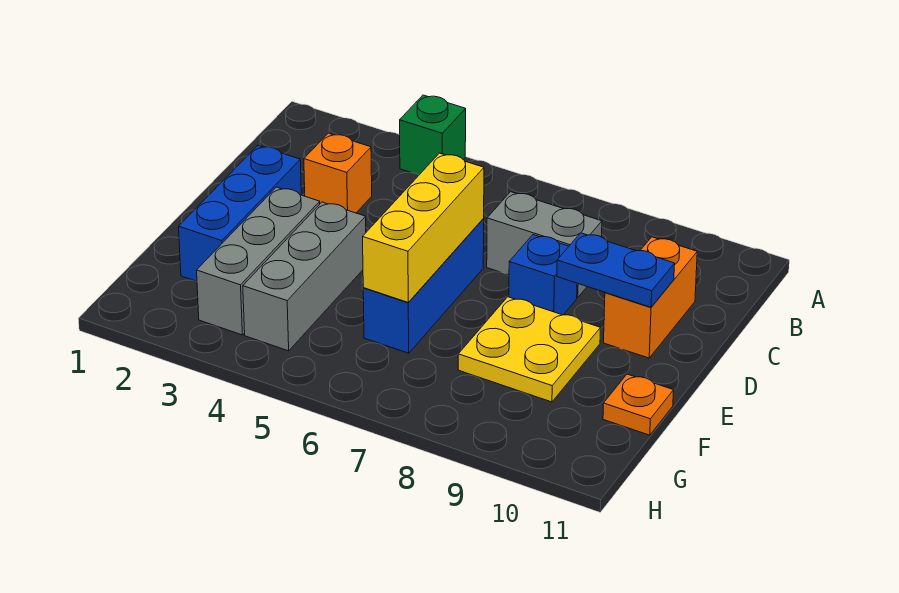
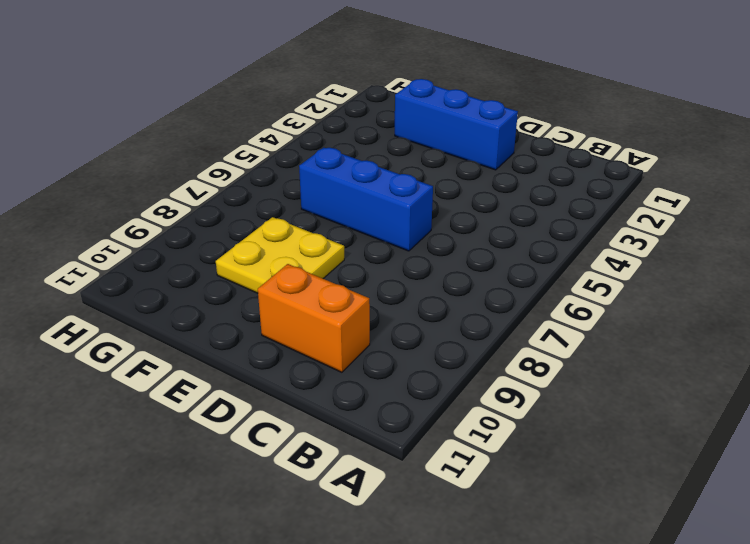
none -> green 1x1 brick [400,95,466,175]
none -> orange 1x1 brick [304,133,372,213]
none -> grey 1x2 brick [487,192,602,298]

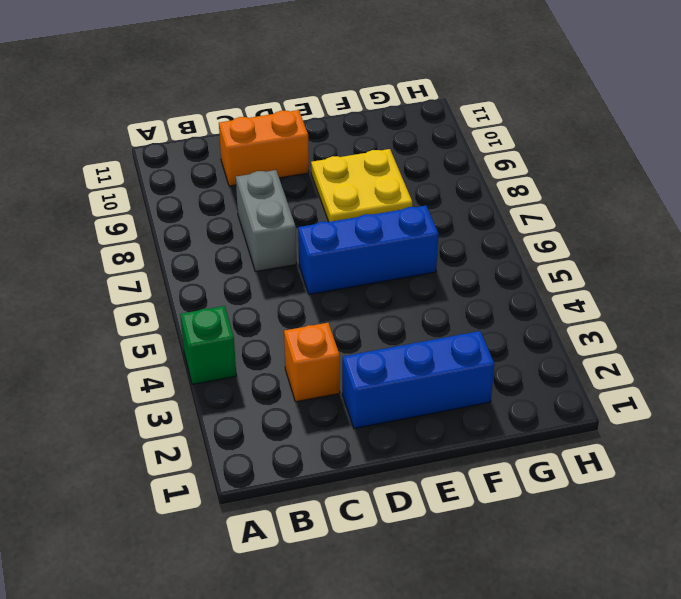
none -> blue 1x1 brick [509,235,577,315]
none -> grey 1x3 brick [197,187,320,335]
none -> grey 1x3 brick [243,202,366,351]

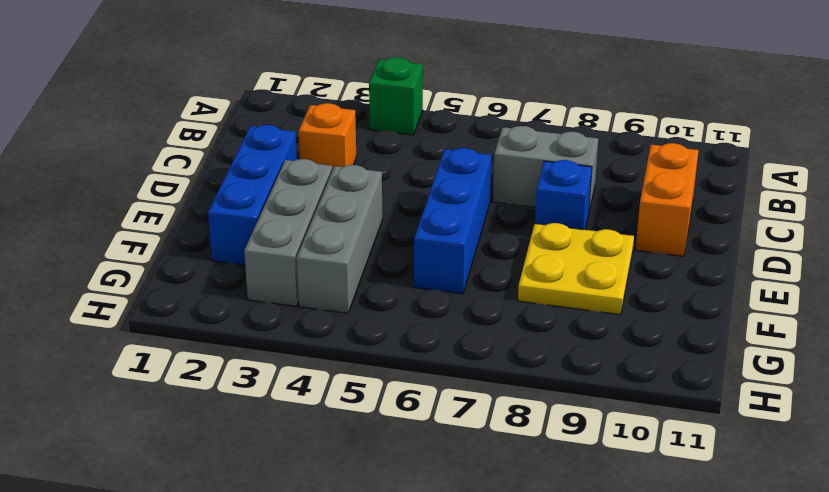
none -> orange 1x1 plate [603,374,674,435]
none -> yellow 1x3 brick [363,153,484,302]
none -> blue 1x2 plate [557,233,675,307]

